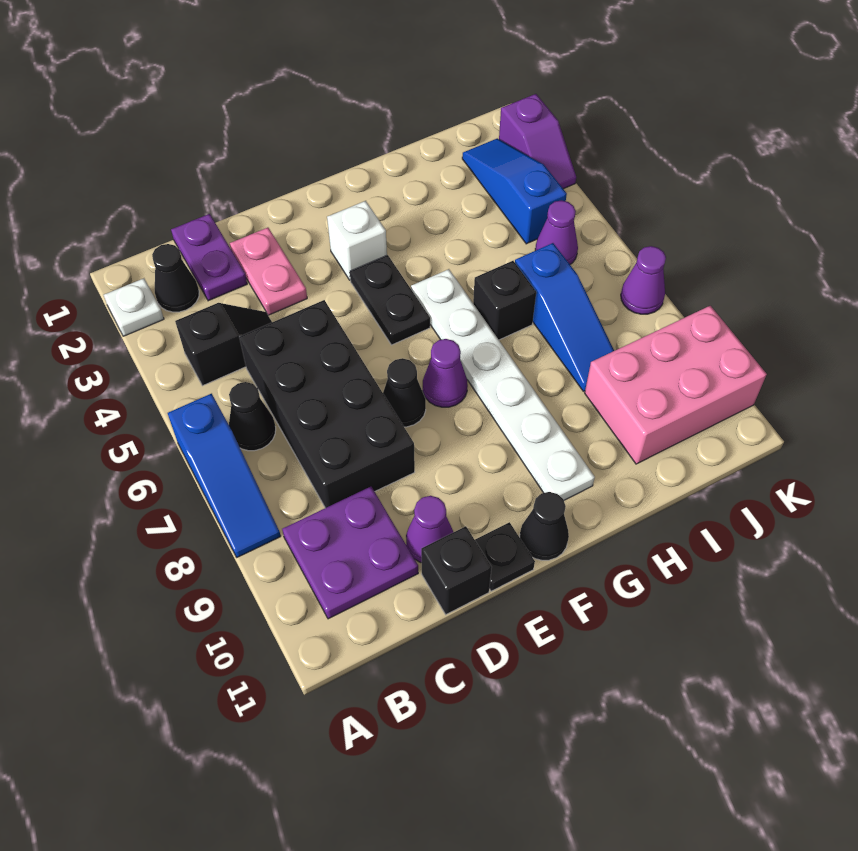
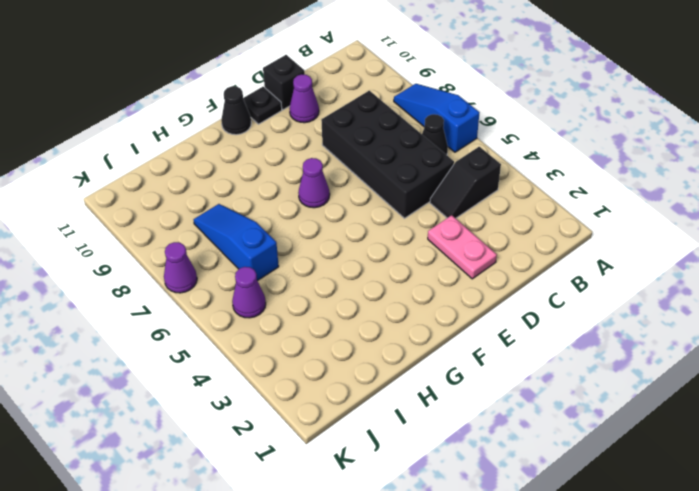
none -> white 1x1 plate [104,278,164,336]
none -> black 1x1 cone [152,244,199,312]
none -> purple 2x2 plate [282,487,418,619]

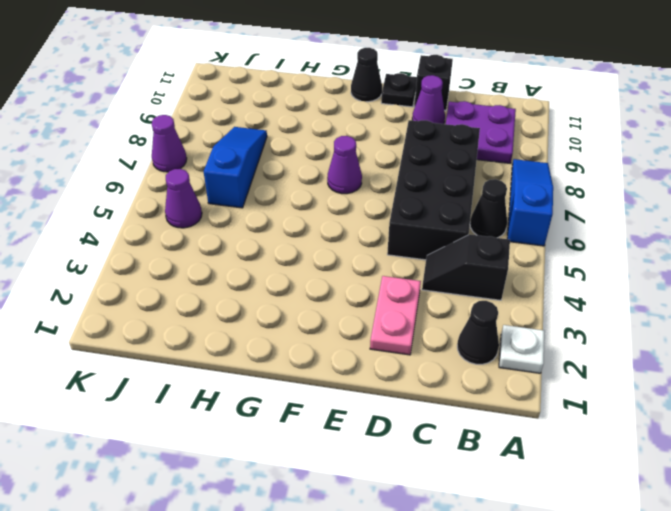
none -> purple 1x2 plate [171,214,247,301]
none -> black 1x1 cone [383,358,426,427]
none -> white 1x1 brick [327,201,387,280]

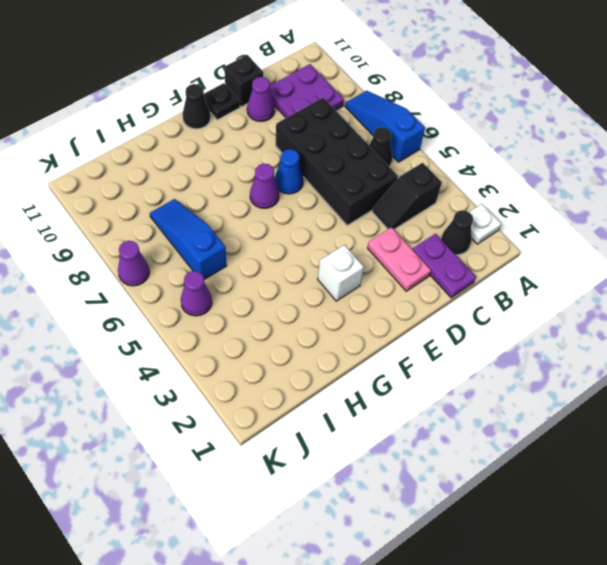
blue 1x1 cone [275,149,303,194] -> black 1x1 cone [383,358,426,427]
none -> black 1x2 plate [350,255,430,345]
none -> white 1x6 plate [411,269,595,500]
none -> black 1x1 brick [473,261,536,340]

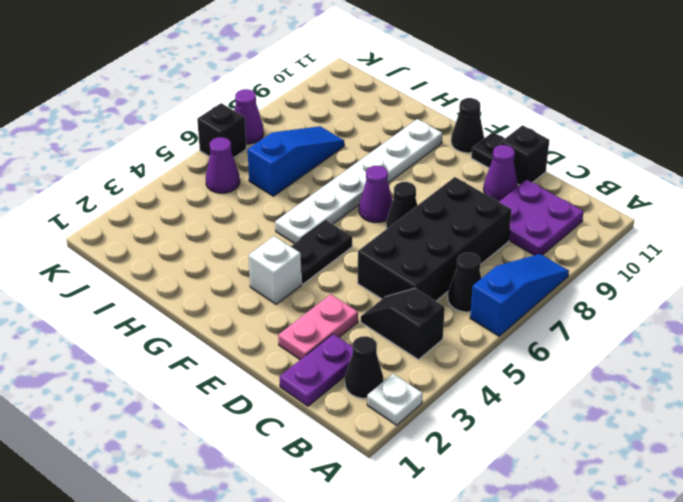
black 1x1 brick [197,103,246,158] -> black 1x1 brick moved to [473,261,536,340]
none -> pink 2x3 brick [585,306,767,464]
none -> blue 1x3 slope [462,138,567,244]
none -> purple 1x2 slope [499,94,576,189]

